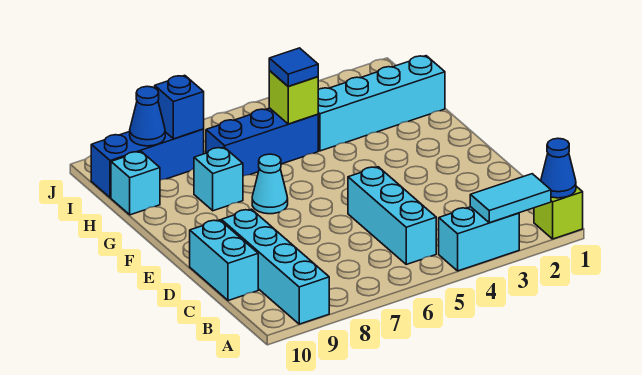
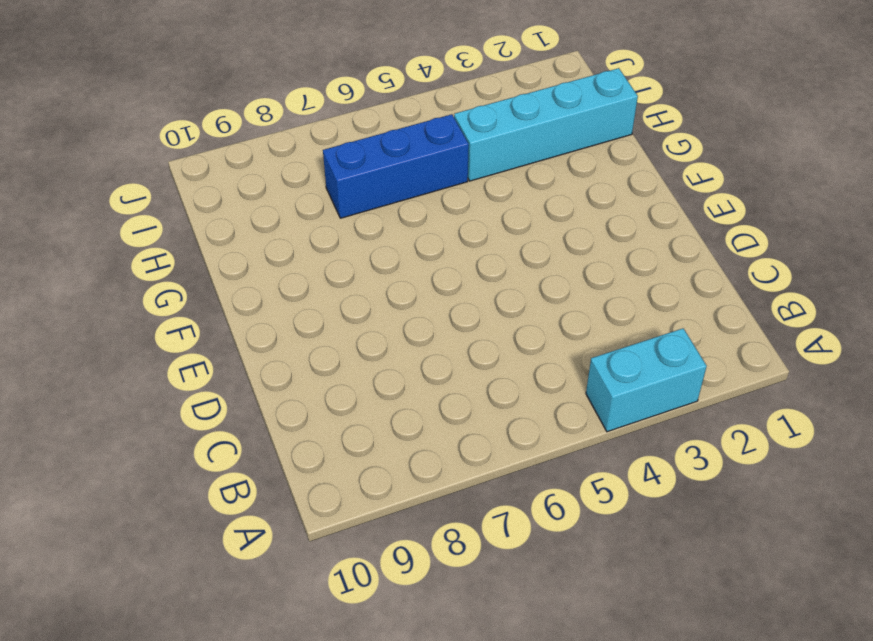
none -> lime 1x1 brick [534,186,583,239]
none -> cyan 1x4 brick [221,209,329,324]
none -> cyan 1x3 brick [348,167,436,264]

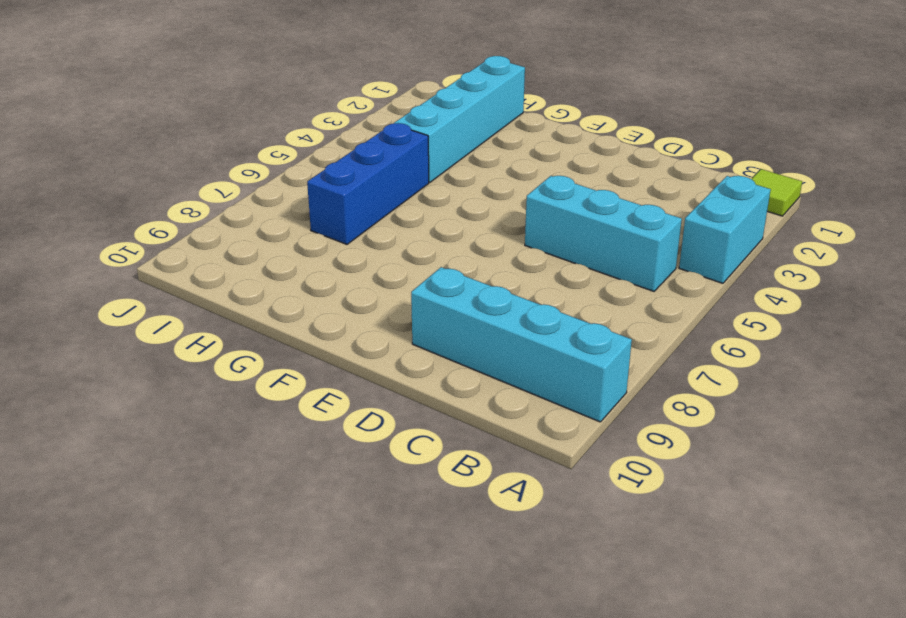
lime 1x1 tile [752,169,802,216] -> lime 1x1 brick [534,186,583,239]
none -> cyan 1x2 brick [190,220,258,301]
none -> cyan 1x1 cone [252,154,288,214]
none -> cyan 1x1 brick [194,147,243,211]

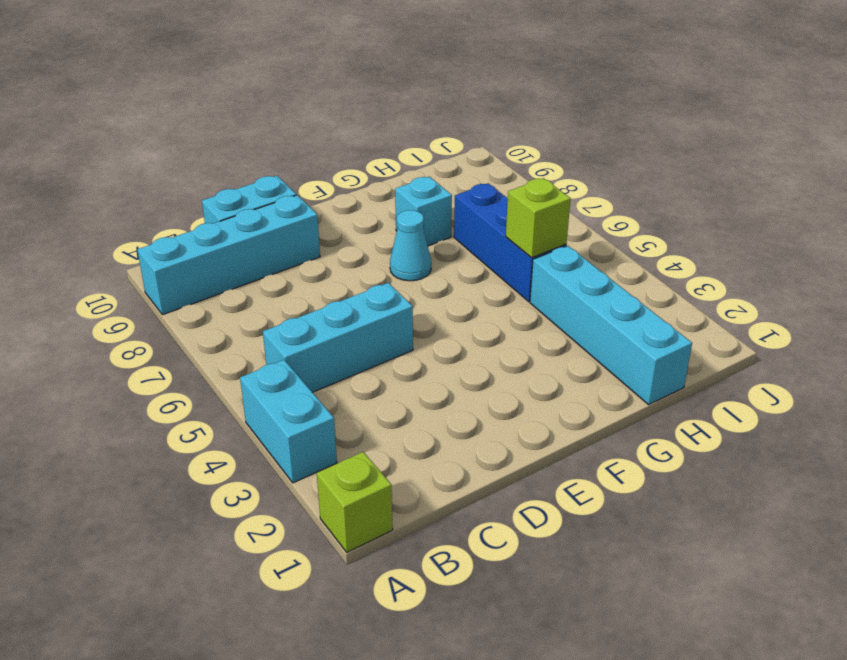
none -> cyan 1x1 brick [111,152,160,215]
none -> blue 1x3 brick [91,129,204,198]
none -> blue 1x1 cone [541,138,576,198]

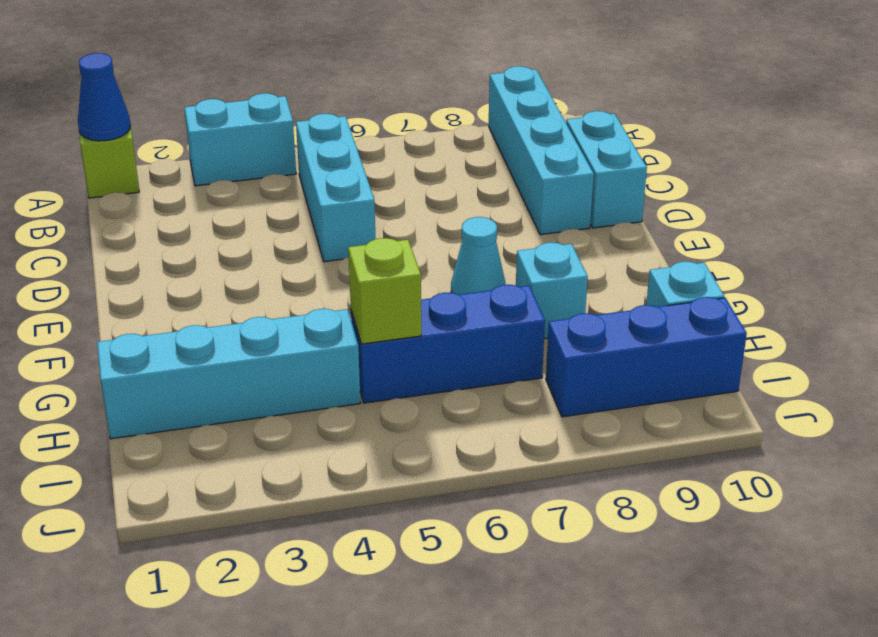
none -> cyan 1x2 tile [470,174,551,223]
none -> blue 1x1 brick [155,75,204,139]
none -> blue 1x1 cone [130,86,165,146]

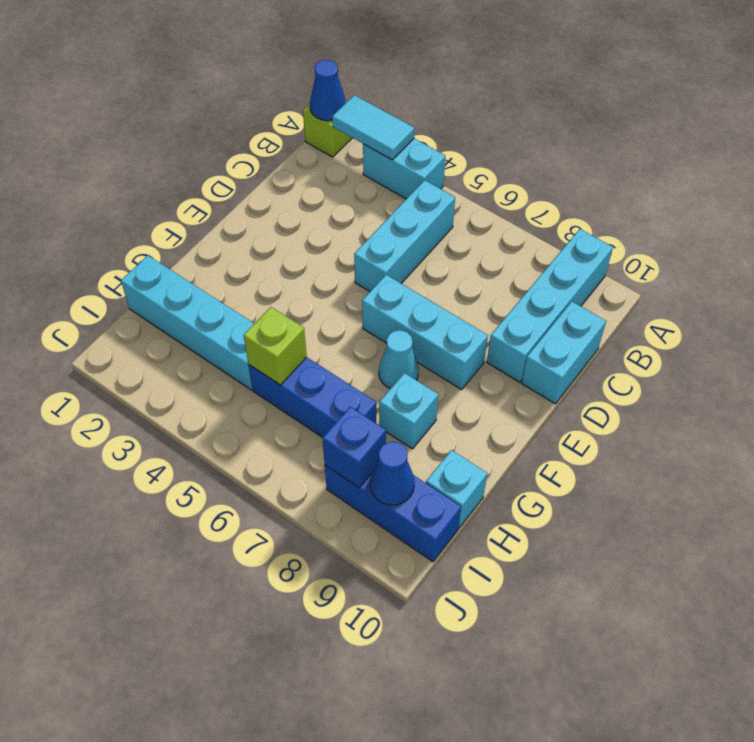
cyan 1x3 brick [362,275,488,390] -> none
none -> blue 1x1 tile [269,48,318,86]

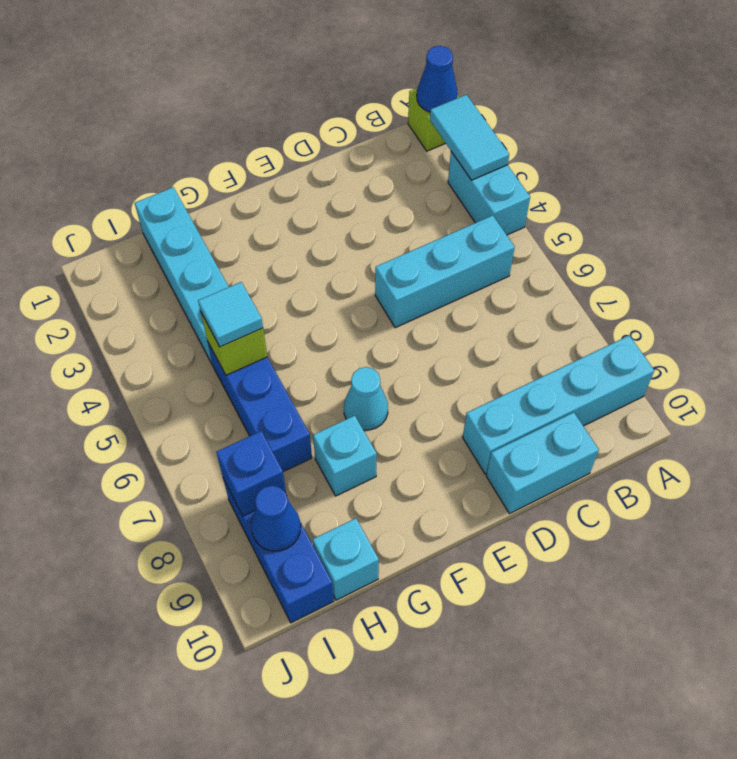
cyan 1x1 tile [198,282,263,347] -> blue 1x1 tile [269,48,318,86]

